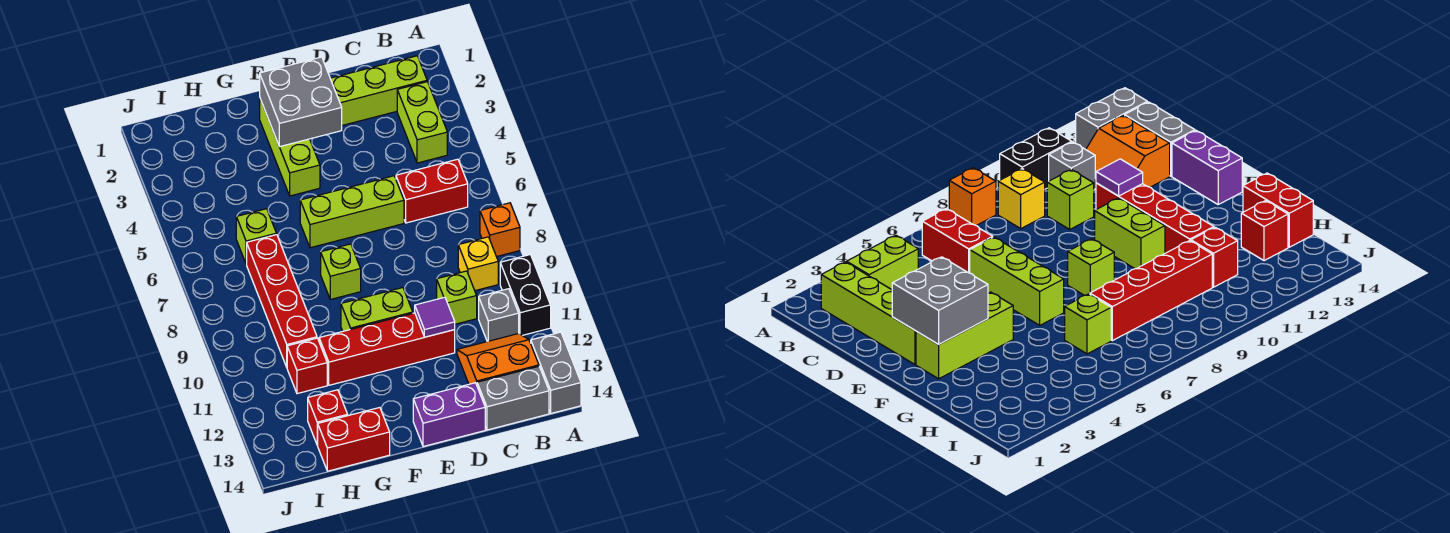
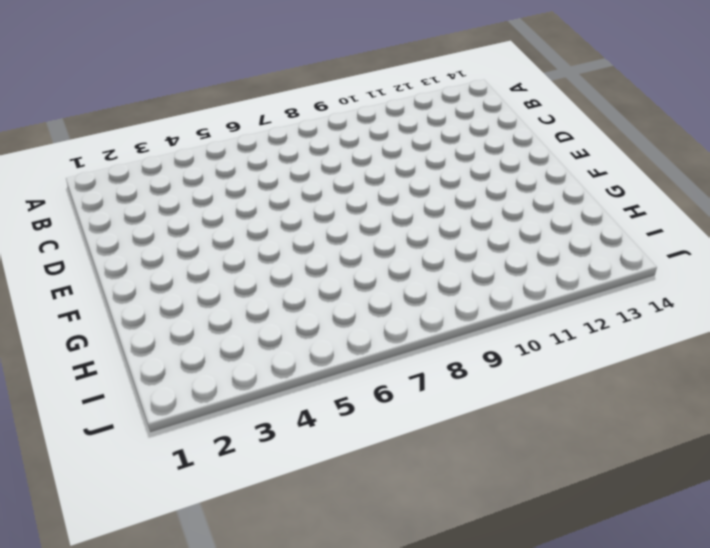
none -> orange 1x1 brick [480,203,520,257]
none -> black 1x2 brick [500,255,551,335]
none -> grey 1x2 brick [531,332,581,413]

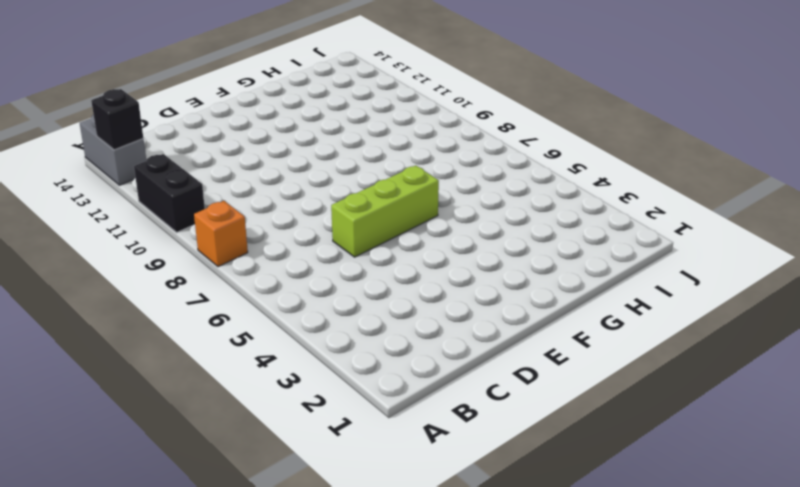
black 1x1 brick [91,89,143,150] -> none
none -> lime 1x4 brick [330,56,427,125]
none -> lime 1x2 brick [397,82,447,163]
none -> red 1x2 brick [396,159,468,223]

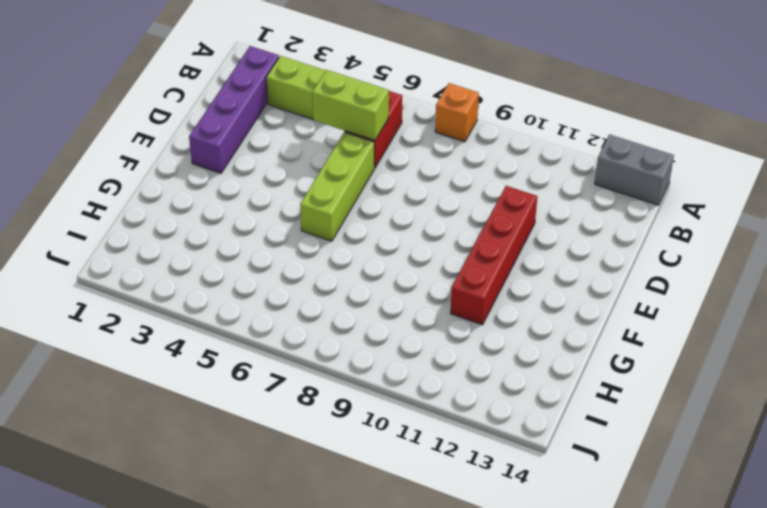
purple 1x4 brick [189,46,279,173] -> lime 1x4 brick [330,56,427,125]
lime 1x2 brick [312,70,389,141] -> lime 1x2 brick turned to [341,288,413,331]
none -> black 1x2 brick [500,255,551,335]
none -> yellow 1x1 brick [458,237,498,291]
none -> grey 1x1 brick [479,289,519,342]

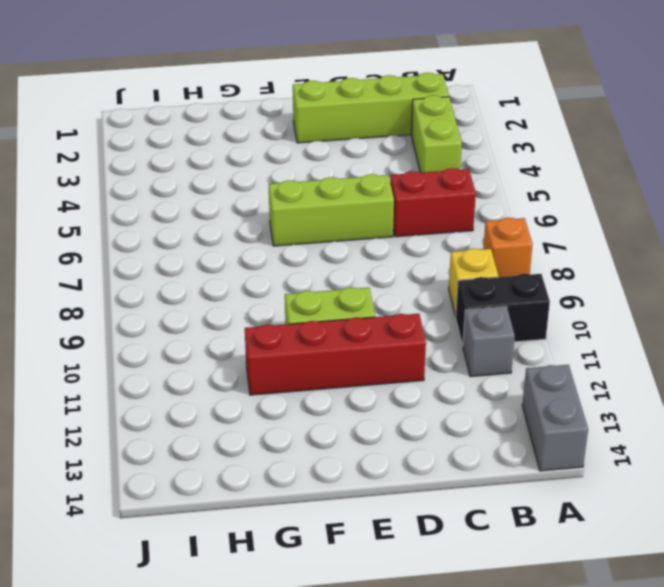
black 1x2 brick [456,274,550,346] -> black 1x2 brick turned to [500,255,551,335]
none -> orange 2x2 slope [457,334,539,385]
none -> grey 1x2 brick [477,366,549,430]
none -> lime 1x1 brick [437,271,477,324]

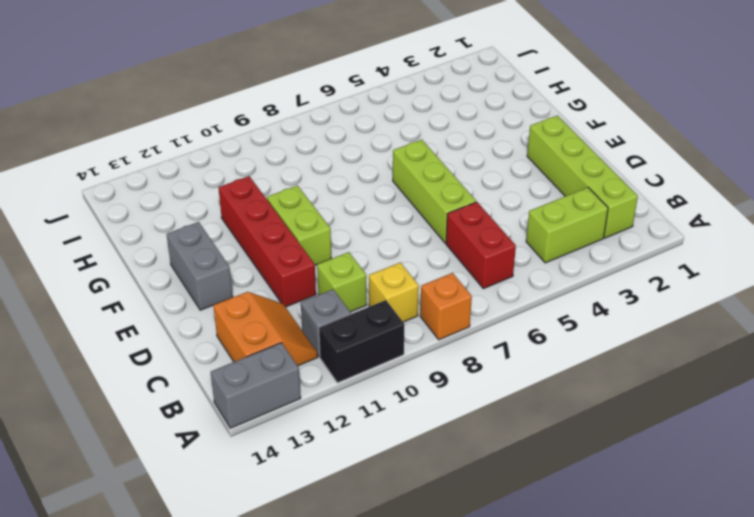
grey 1x2 brick [167,222,233,310] -> grey 1x2 brick moved to [477,366,549,430]
none -> purple 1x2 brick [413,383,485,447]
none -> lime 1x3 brick [260,99,320,196]
none -> lime 1x1 brick [321,244,361,299]

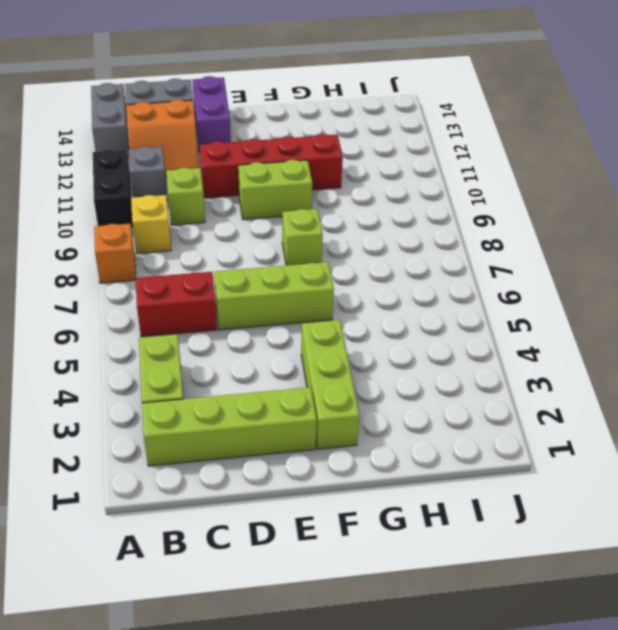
purple 1x2 brick [192,76,231,152] -> purple 1x2 brick turned to [413,383,485,447]
none -> red 1x2 brick [318,408,390,471]
none -> lime 1x1 brick [236,209,276,264]
none -> red 1x4 brick [247,235,317,367]

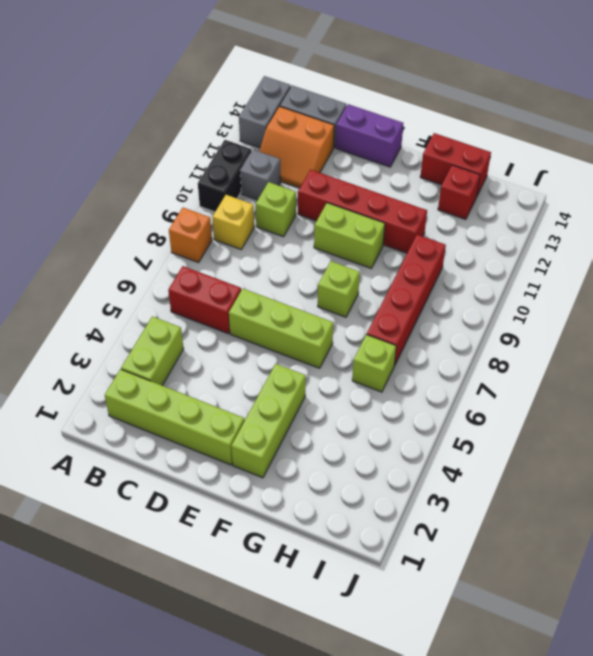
none -> red 1x1 brick [287,338,327,394]
none -> purple 1x1 tile [415,297,455,337]
none -> grey 2x2 brick [260,57,342,147]

